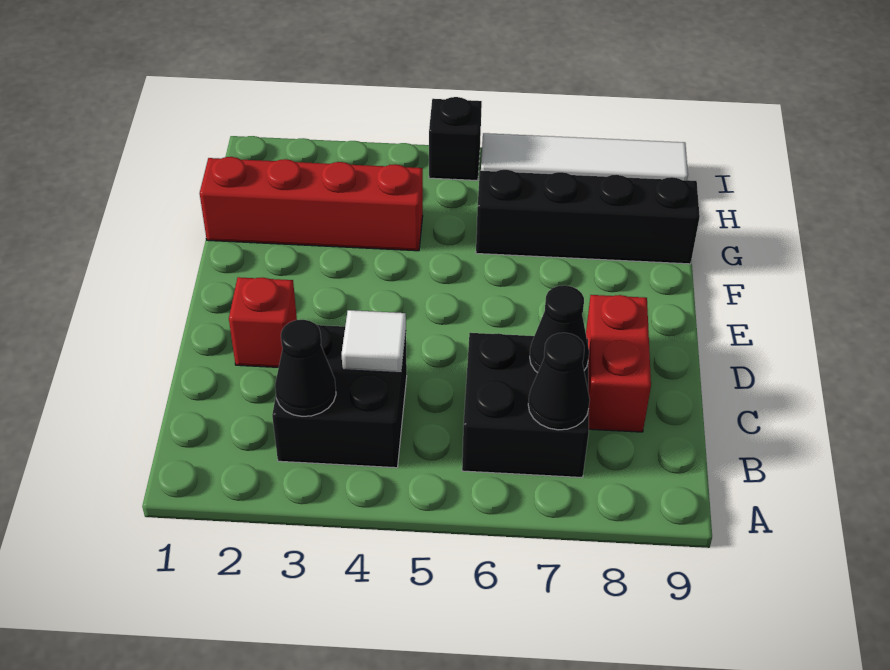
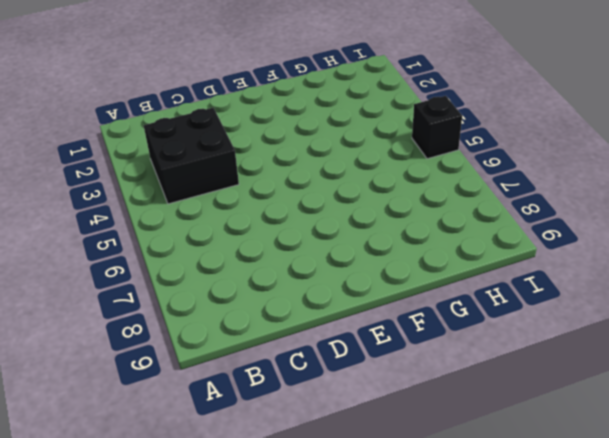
none -> black 2x2 brick [462,333,589,477]
none -> red 1x2 brick [586,295,651,432]
none -> red 1x1 brick [229,277,297,367]

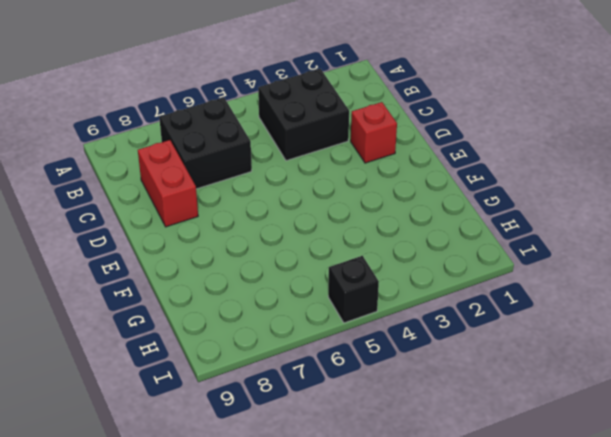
none -> red 1x4 brick [200,157,423,251]
none -> black 1x4 brick [476,170,700,264]
none -> white 1x4 tile [481,133,688,180]

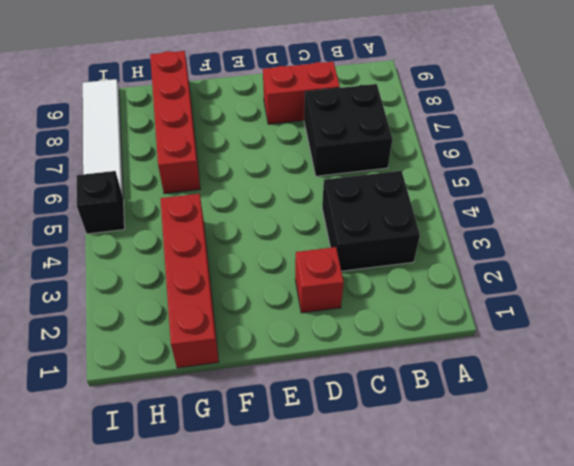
red 1x4 brick [150,51,200,194] -> black 1x4 brick [476,170,700,264]
none -> black 1x1 cone [275,320,336,416]
none -> black 1x1 cone [528,333,590,430]
none -> white 1x1 tile [342,310,406,373]

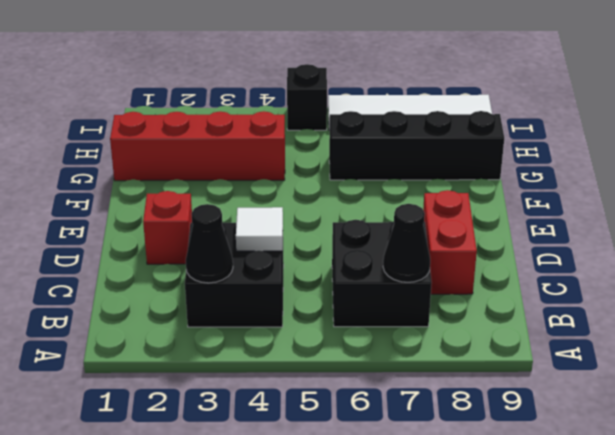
none -> black 1x1 cone [530,285,589,373]

